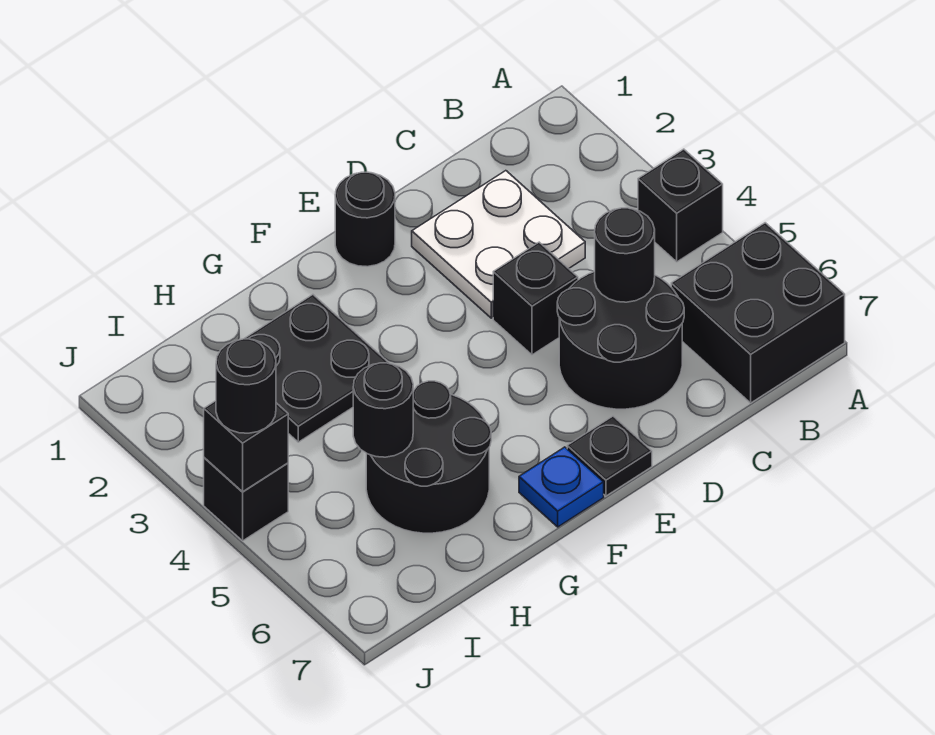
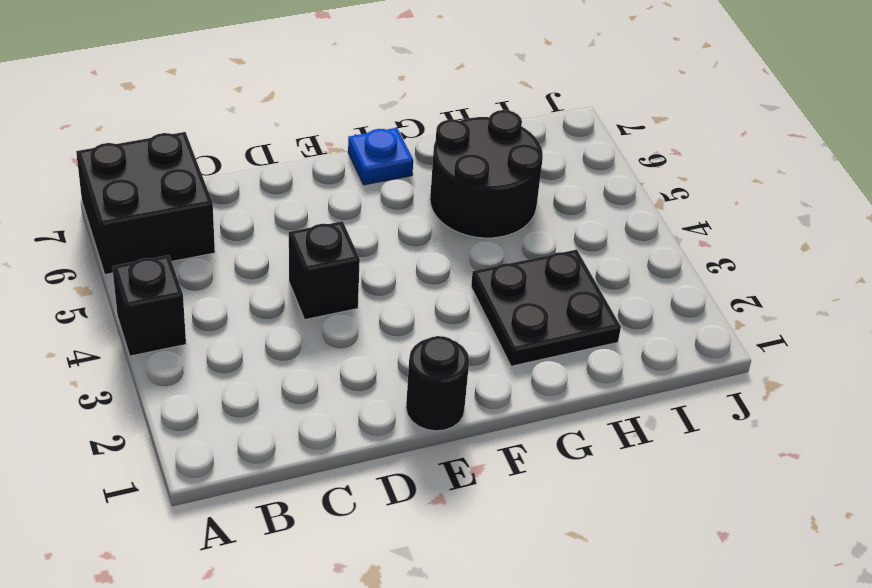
none -> white 2x2 plate [412,171,585,318]
none -> black 2x2 round brick [557,272,684,409]
none -> black 1x1 plate [567,416,652,496]

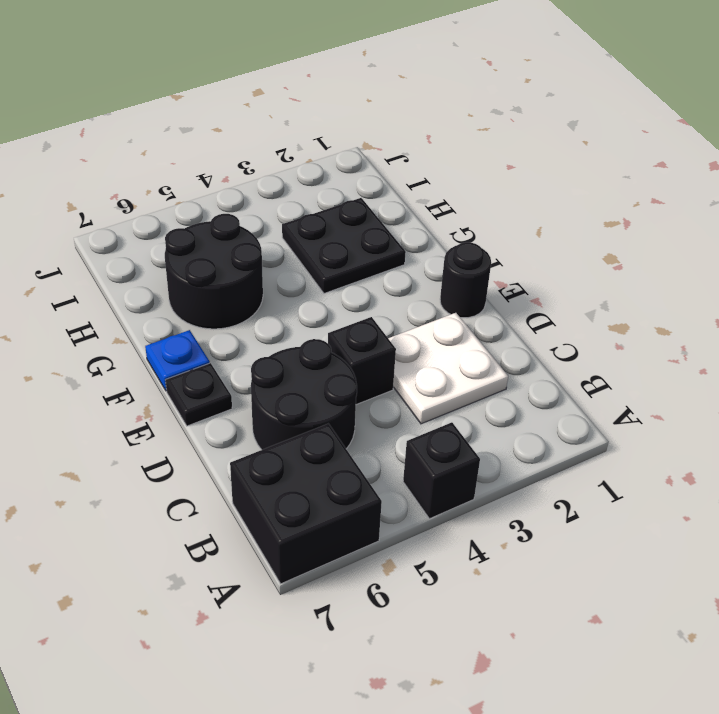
none -> black 1x1 brick [204,458,288,541]
none -> black 1x1 round brick [595,208,655,302]
none -> black 1x1 round brick [353,363,413,457]

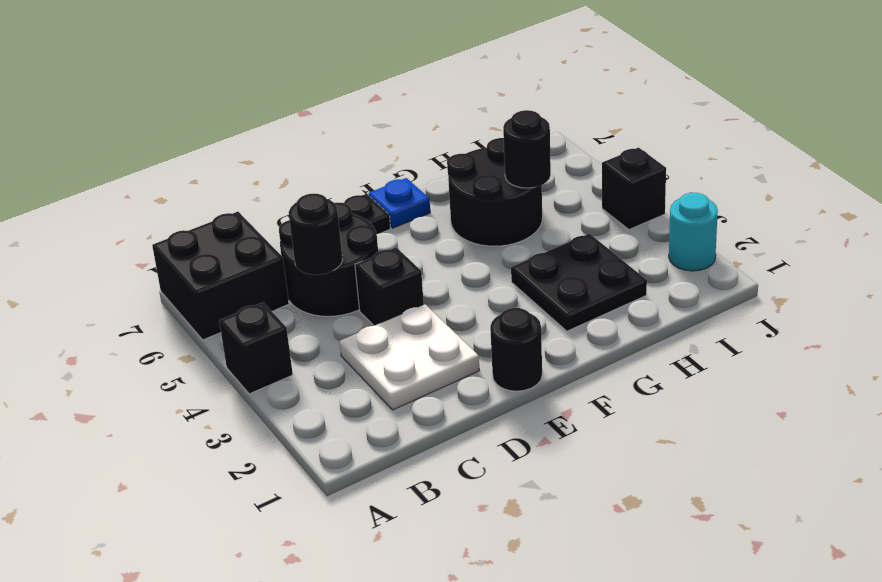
cyan 1x1 round brick [669,193,718,271] -> none
none -> black 1x1 brick [204,401,288,492]
none -> black 1x1 round brick [216,339,276,433]

